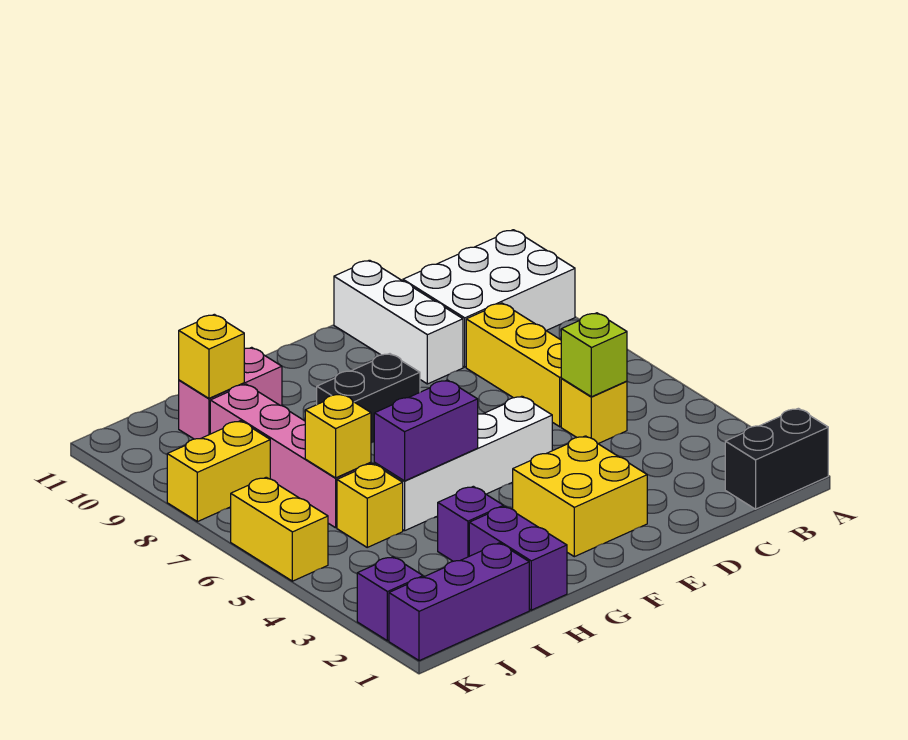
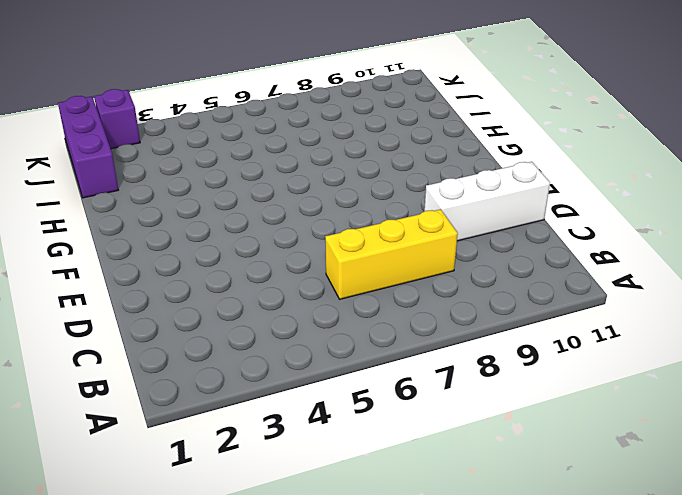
none -> black 1x2 brick [725,408,828,509]
none -> white 2x3 brick [403,230,575,367]
none -> yellow 1x1 brick [561,379,627,444]

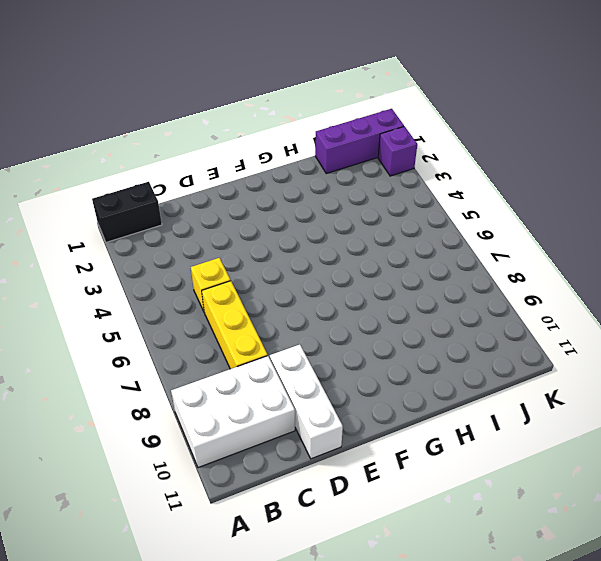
none -> yellow 2x2 brick [513,436,647,557]
none -> white 1x4 brick [374,396,552,531]
none -> black 1x2 brick [317,354,420,443]

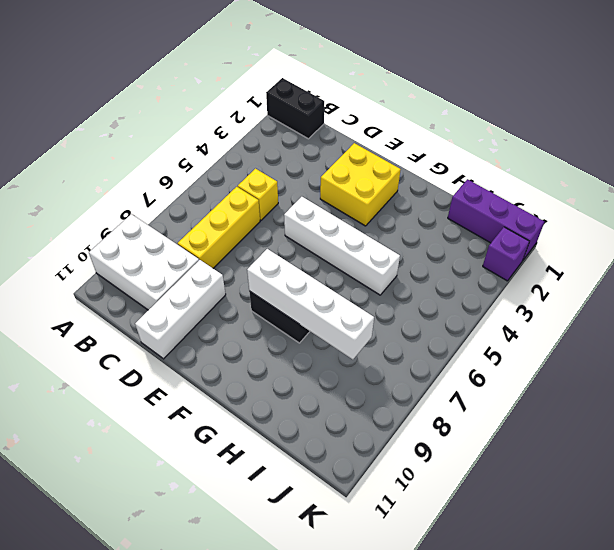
white 1x4 brick [247,249,374,359] -> none
none -> purple 1x2 brick [469,506,567,610]
none -> purple 1x1 brick [438,486,504,561]
none -> pink 1x2 brick [179,347,282,439]

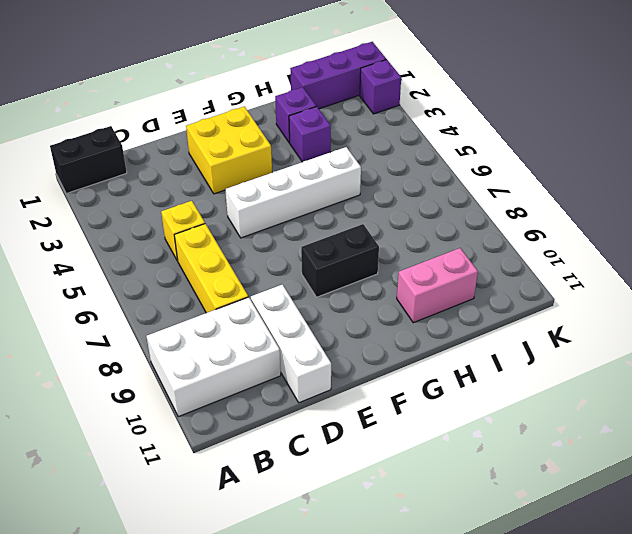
purple 1x1 brick [275,87,316,143] -> purple 1x2 brick [469,506,567,610]
none -> yellow 1x1 brick [337,464,403,547]
none -> pink 1x4 brick [210,384,371,528]
none -> yellow 1x2 brick [167,421,270,522]

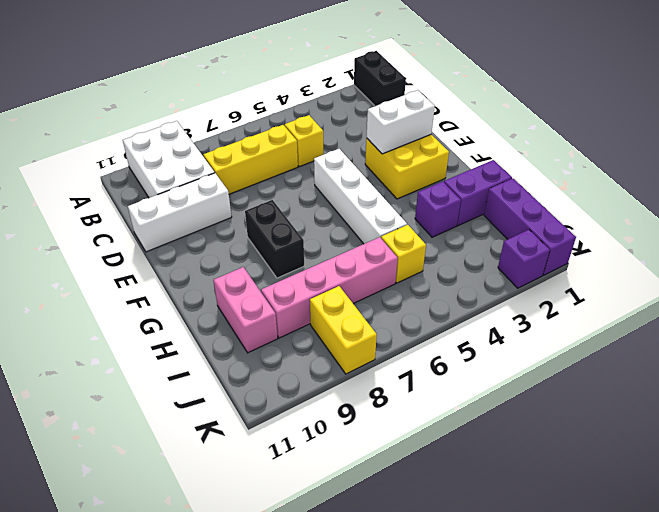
white 1x2 brick [366,90,435,154] -> none
none -> yellow 1x2 brick [231,477,328,581]
none -> lime 1x1 brick [561,313,627,397]
none -> purple 1x2 brick [374,380,478,481]

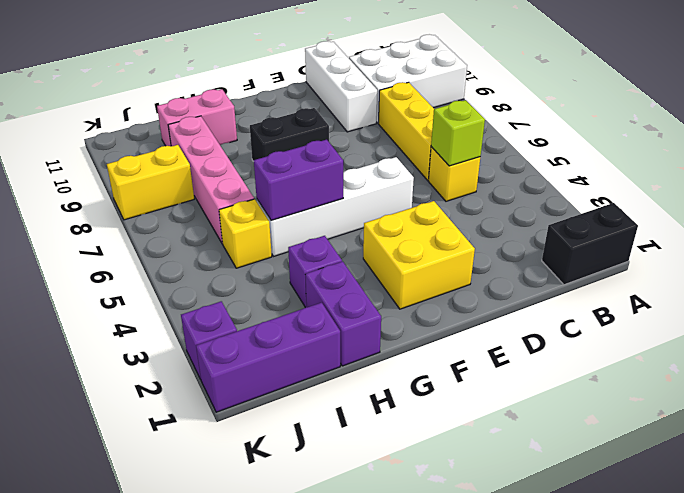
none -> yellow 1x2 brick [231,477,328,581]
none -> yellow 1x1 brick [305,394,371,478]
none -> yellow 1x1 brick [179,314,244,398]

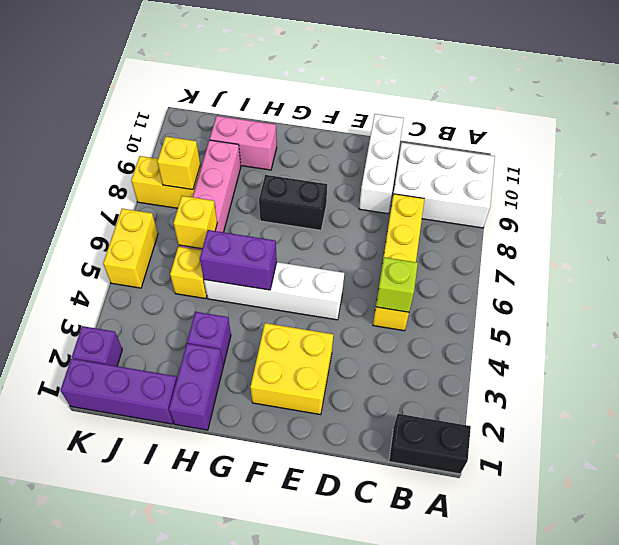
yellow 1x1 brick [157,137,200,190] -> yellow 1x1 brick moved to [179,314,244,398]

